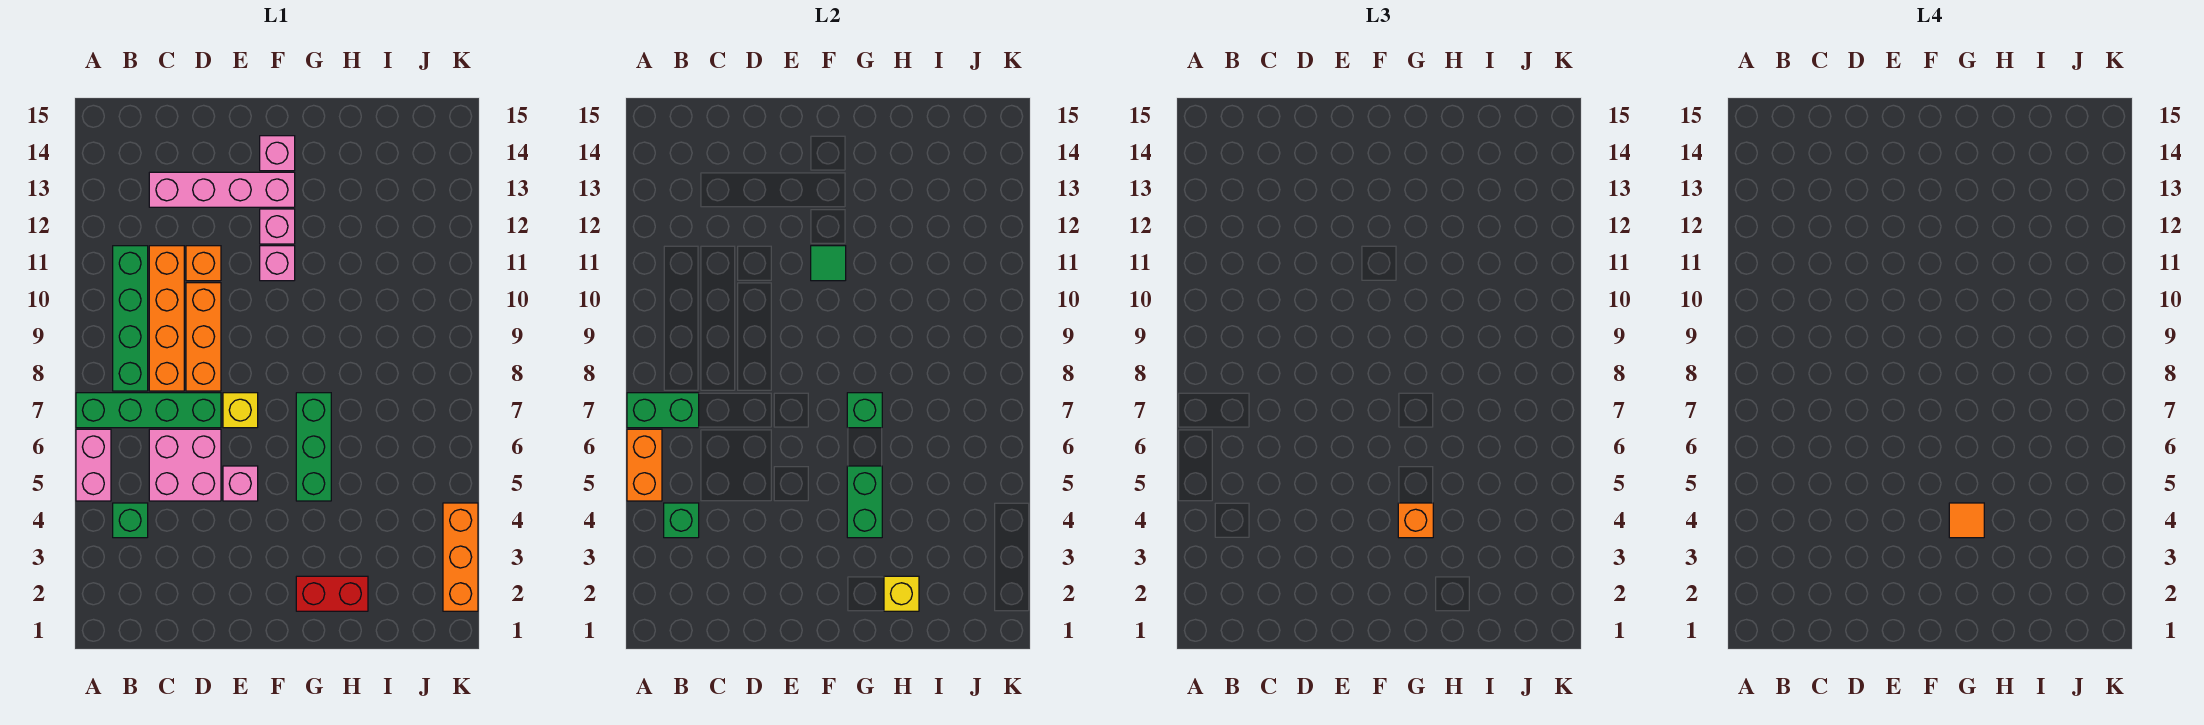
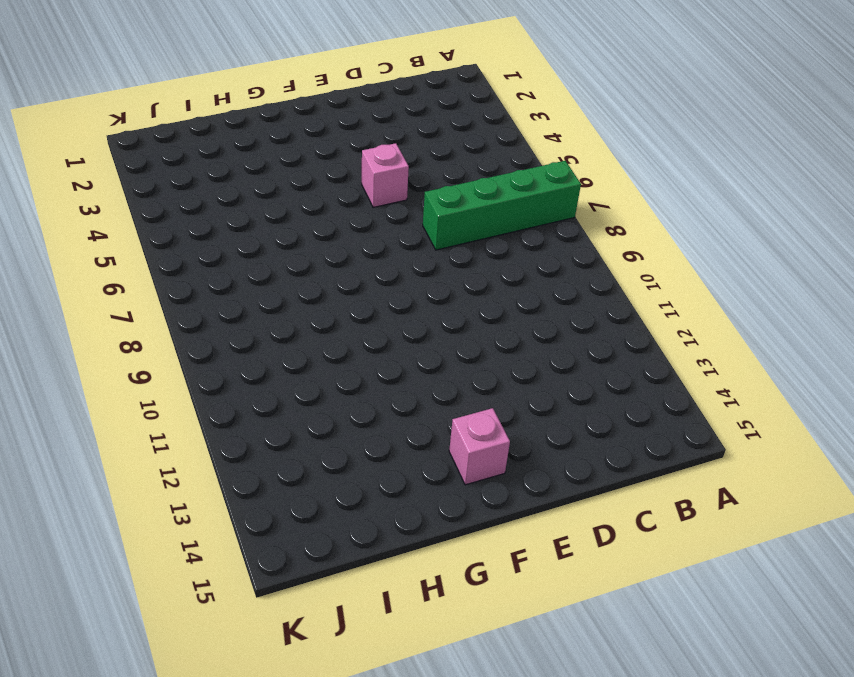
none -> pink 1x2 brick [76,429,111,501]
none -> green 1x1 brick [113,503,148,538]
none -> green 1x4 brick [113,246,148,391]

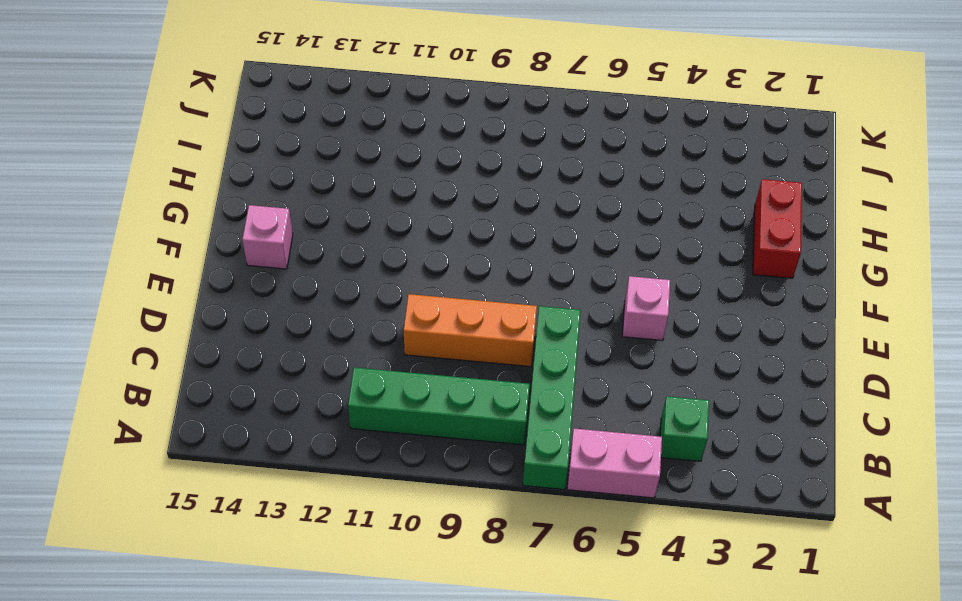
none -> pink 2x2 brick [149,429,221,501]
none -> orange 1x4 brick [149,246,184,391]
none -> pink 1x4 brick [149,172,295,207]

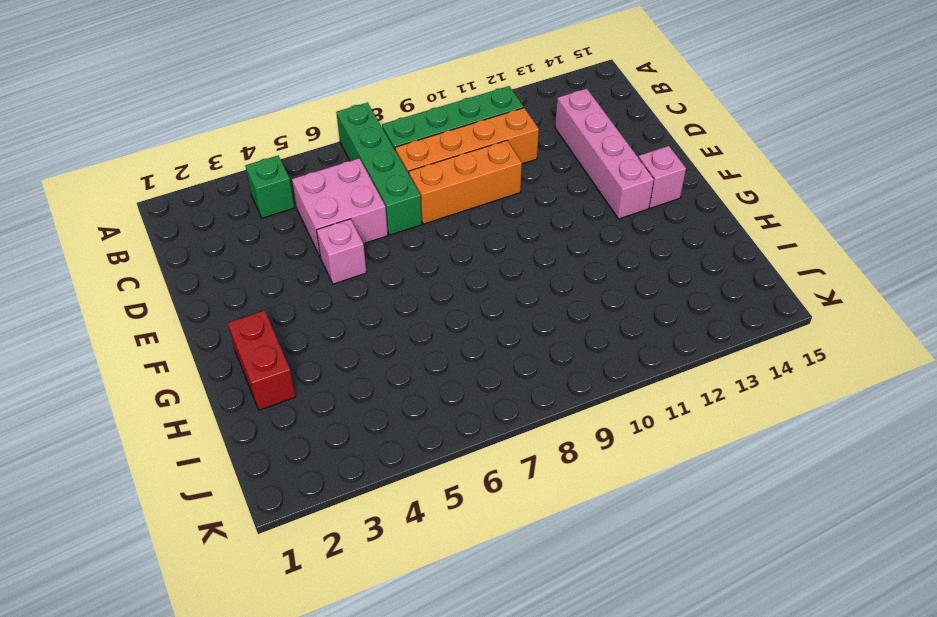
none -> pink 1x2 brick [76,429,111,501]
none -> orange 1x1 brick [186,246,221,281]
none -> yellow 1x1 brick [223,393,258,428]

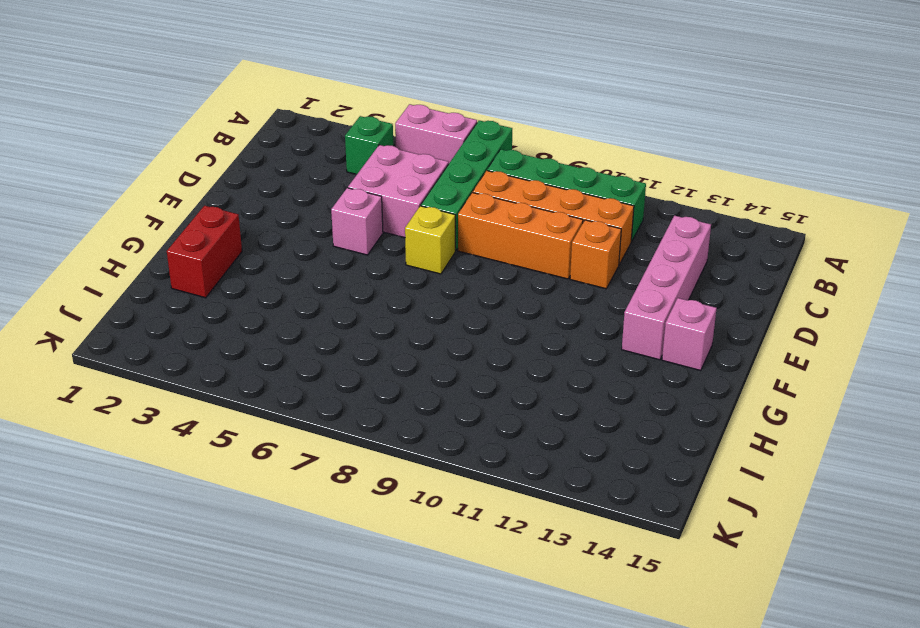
none -> pink 1x1 brick [260,246,295,281]
none -> pink 1x1 brick [260,209,295,244]
none -> green 1x3 brick [296,393,331,501]

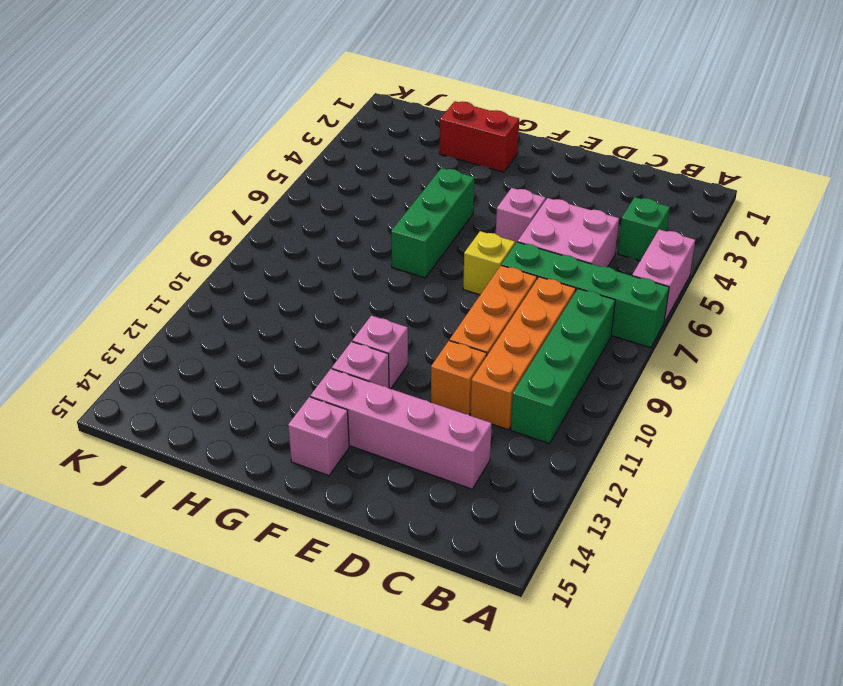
none -> orange 1x3 brick [443,503,478,611]
none -> orange 1x2 brick [627,429,662,501]
none -> green 1x2 brick [627,393,699,428]

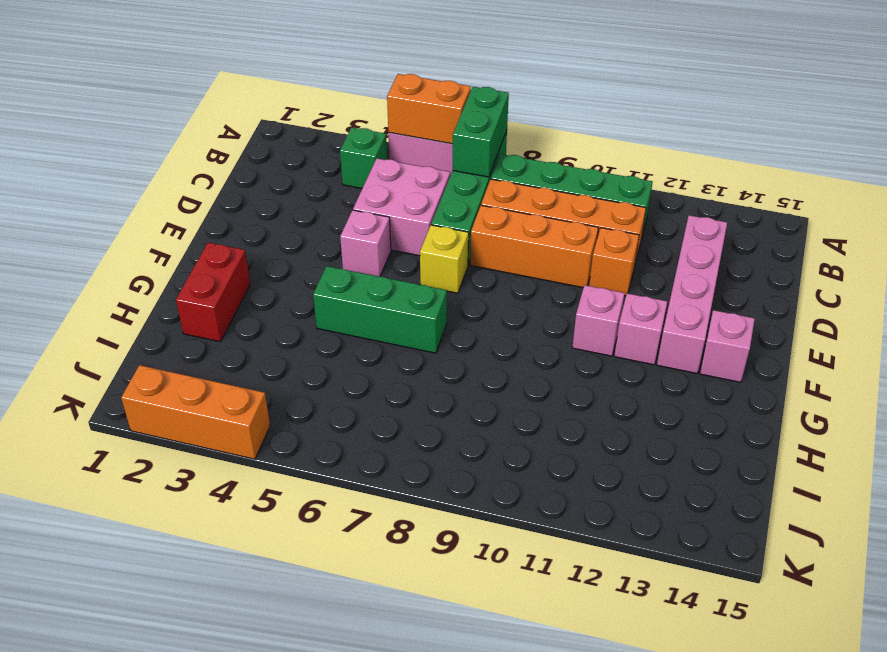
none -> green 1x1 brick [664,503,699,538]
none -> green 1x1 tile [811,246,846,281]
none -> green 1x2 brick [847,466,882,538]

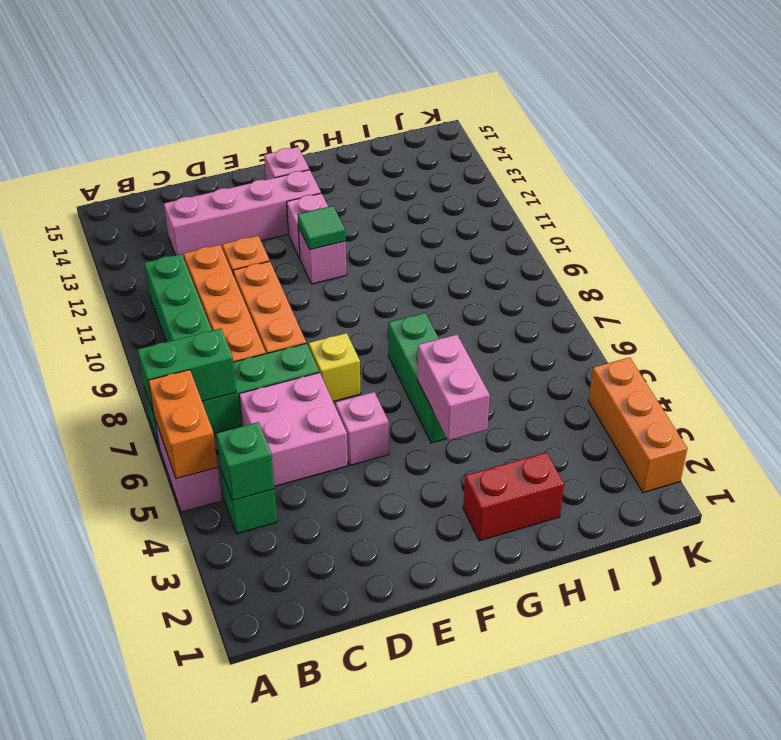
pink 1x2 brick [417,335,490,441] -> green 1x2 brick [847,466,882,538]
none -> green 1x1 brick [847,393,882,428]
none -> yellow 1x1 brick [884,576,919,611]
none -> orange 1x1 brick [1398,503,1433,538]

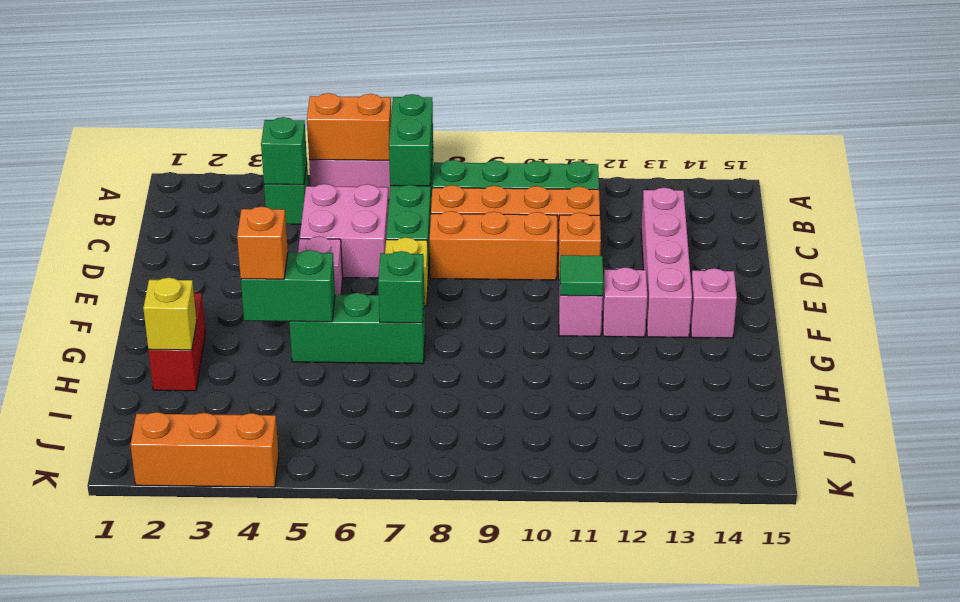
none -> orange 1x1 tile [1949,503,1984,538]

